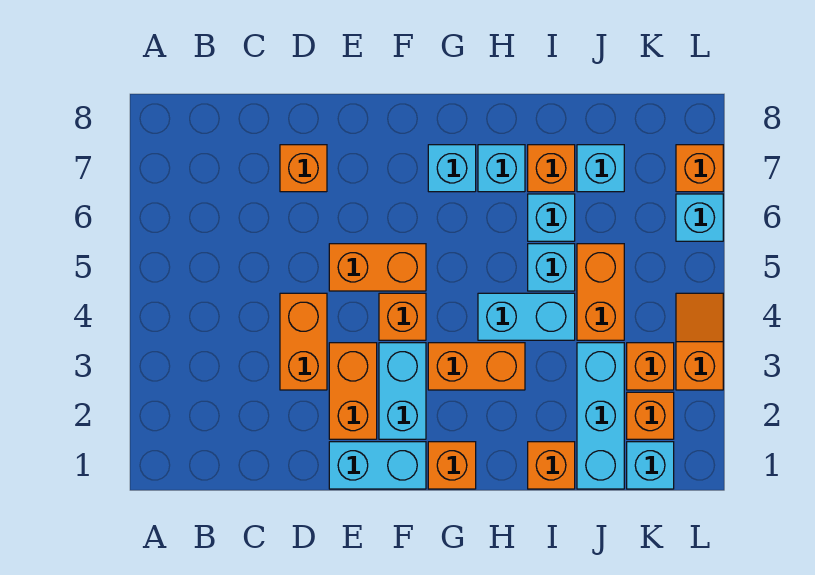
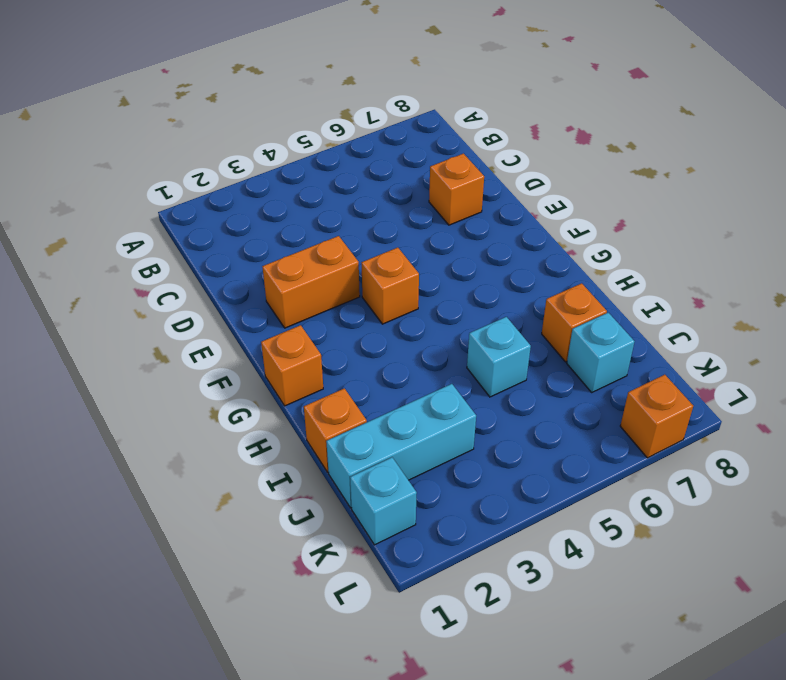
none -> orange 1x2 brick [280,293,327,390]
none -> cyan 1x2 brick [329,442,426,489]
none -> orange 1x2 brick [329,244,426,291]

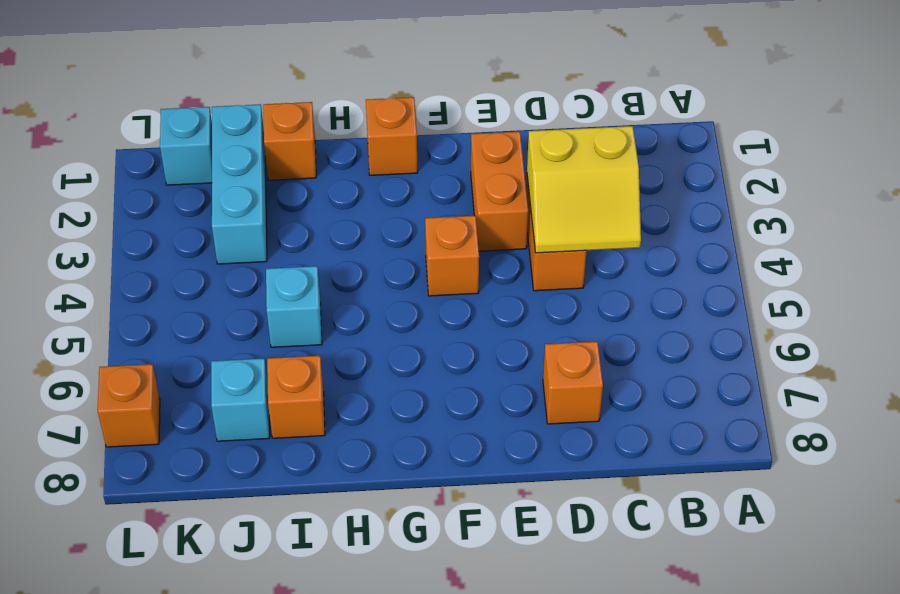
yellow 2x2 slope [527,126,641,253] -> none
none -> cyan 1x2 brick [329,442,426,489]
none -> orange 1x2 brick [329,244,426,291]
none -> cyan 1x2 brick [379,343,426,439]

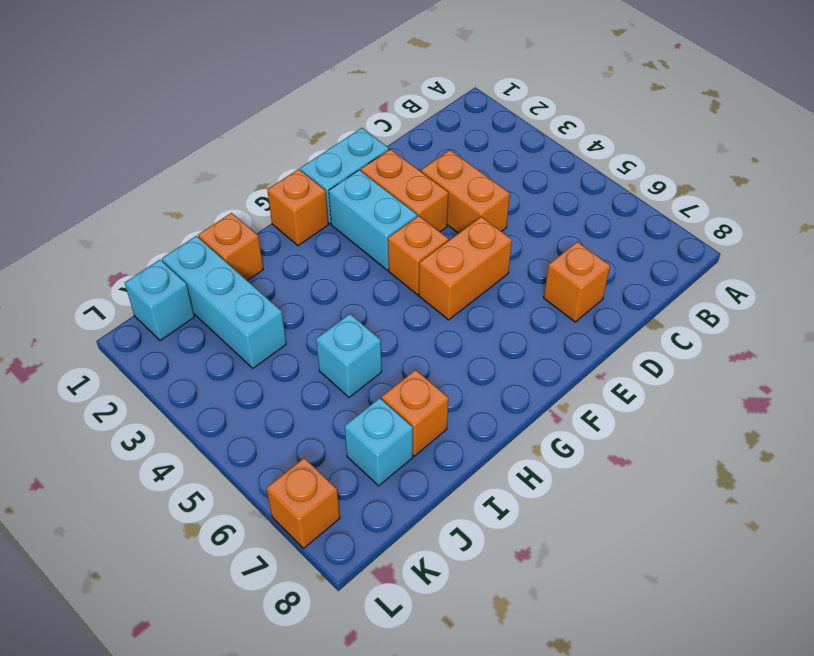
none -> orange 1x2 brick [428,343,525,390]
none -> cyan 1x1 brick [428,145,476,192]
none -> cyan 1x2 brick [478,293,575,340]

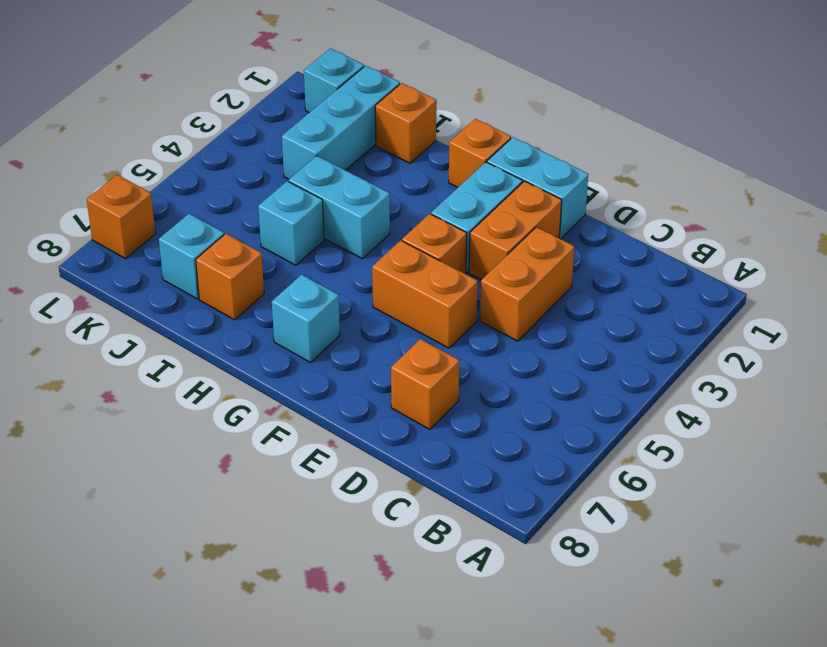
none -> orange 1x2 brick [428,343,525,390]
none -> cyan 1x1 brick [478,145,525,192]
none -> cyan 1x1 brick [528,194,575,241]

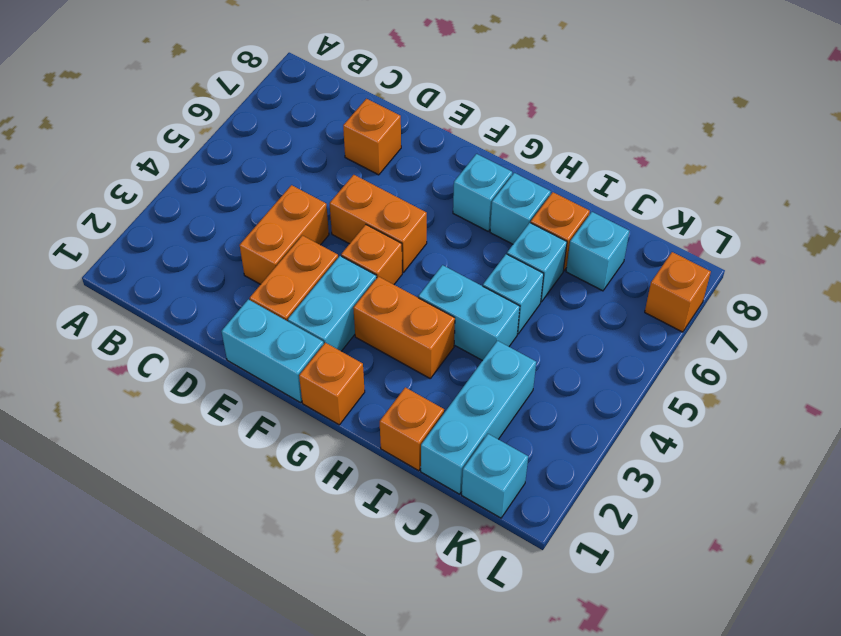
none -> orange 1x2 brick [577,244,624,340]
none -> orange 1x1 brick [627,392,674,439]
none -> orange 1x1 brick [627,343,674,390]

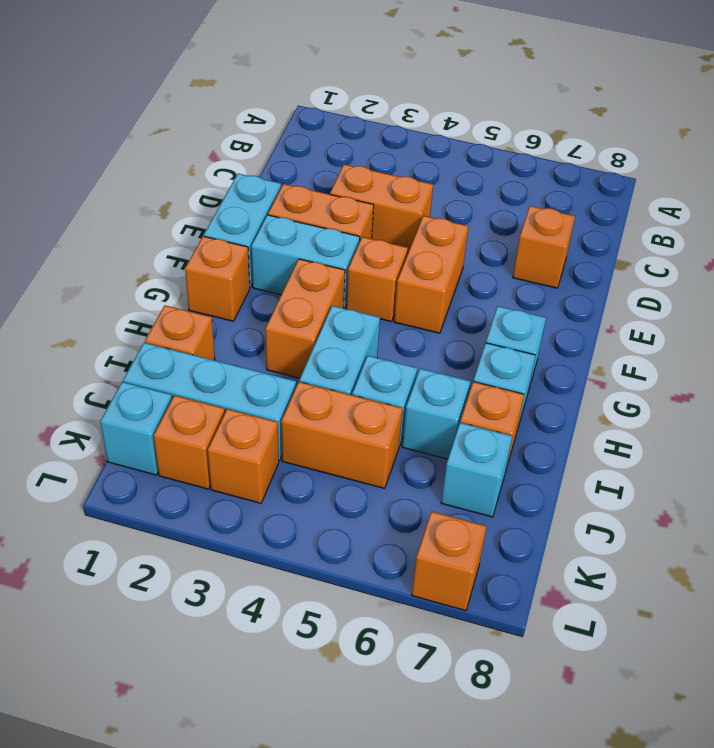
none -> orange 1x2 slope [676,293,723,390]
none -> cyan 1x1 brick [676,194,723,241]

